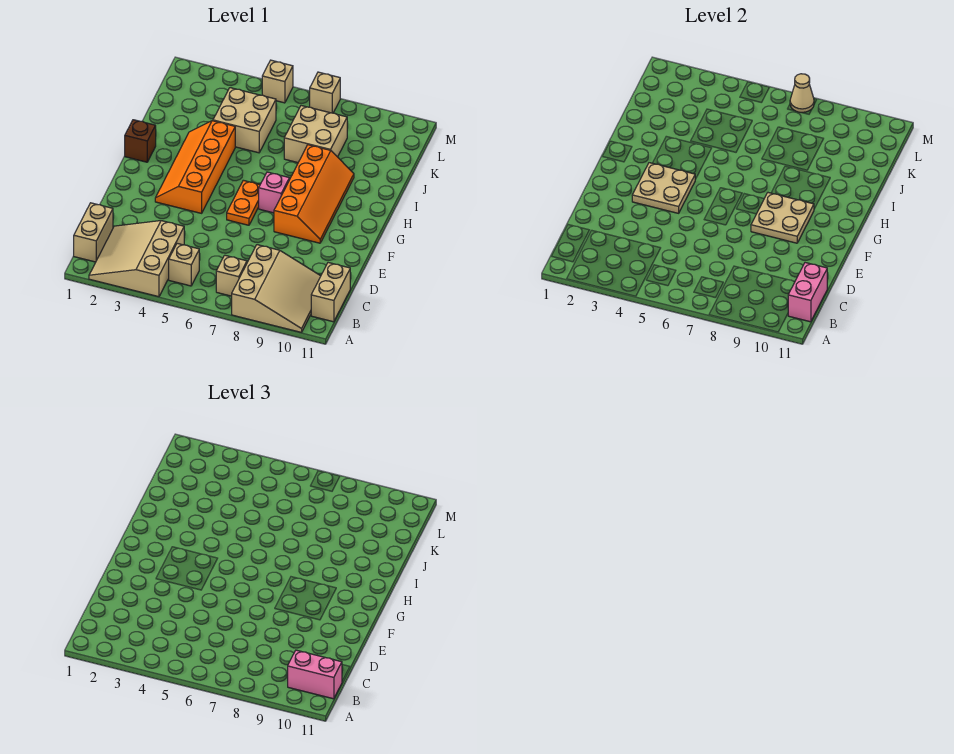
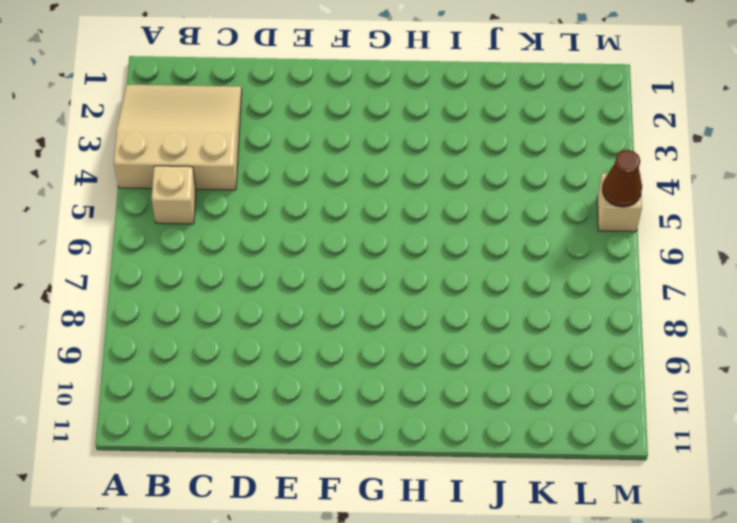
brown 1x1 cone [602,150,642,207] -> none
none -> tan 3x3 slope [232,245,321,332]
none -> tan 1x2 brick [74,203,113,262]
none -> tan 1x1 brick [216,255,247,296]

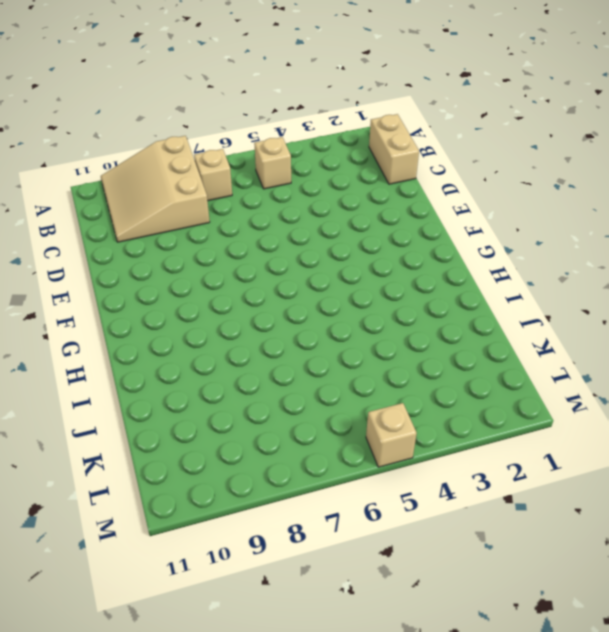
none -> tan 3x3 slope [89,221,184,297]
none -> tan 1x2 brick [311,263,350,322]
none -> orange 2x4 slope [155,121,235,213]

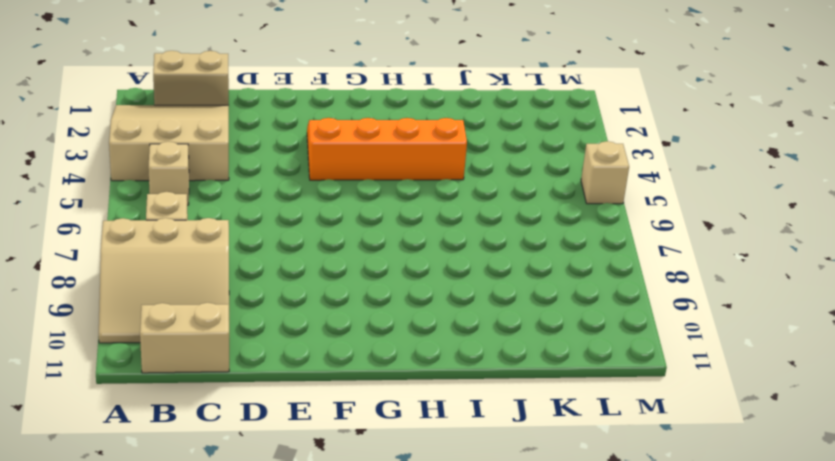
none -> orange 1x2 plate [227,180,260,225]
none -> orange 2x4 slope [274,145,354,243]
none -> pink 1x1 brick [259,172,289,213]

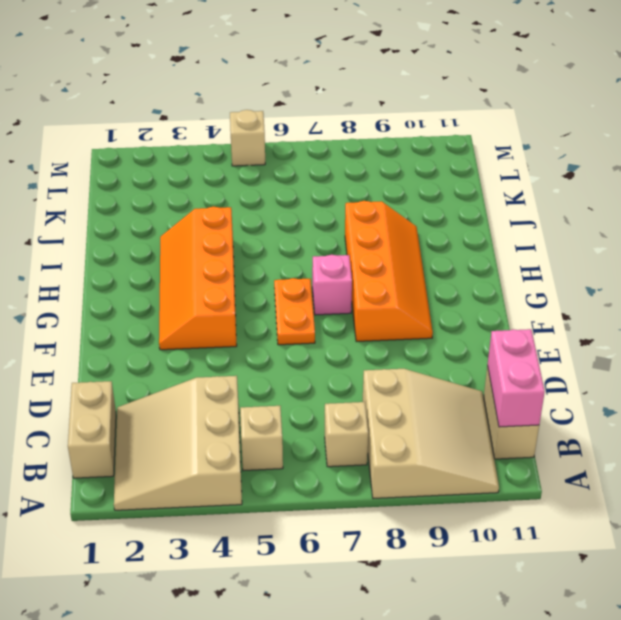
none -> brown 1x1 brick [125,120,156,162]
none -> tan 2x2 brick [213,88,276,153]
none -> tan 2x2 brick [284,106,347,163]

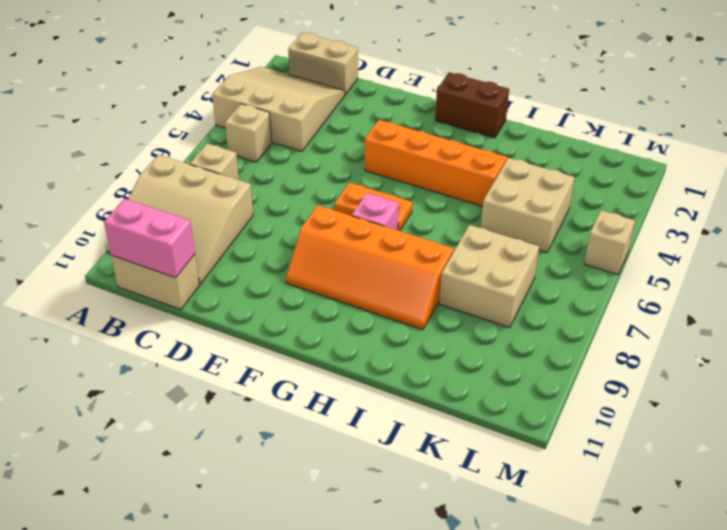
brown 1x2 brick [435,72,509,138] -> brown 1x1 brick [125,120,156,162]
none -> tan 1x1 brick [310,72,340,113]
none -> tan 2x2 plate [632,163,695,213]
none -> tan 2x2 plate [751,193,814,243]

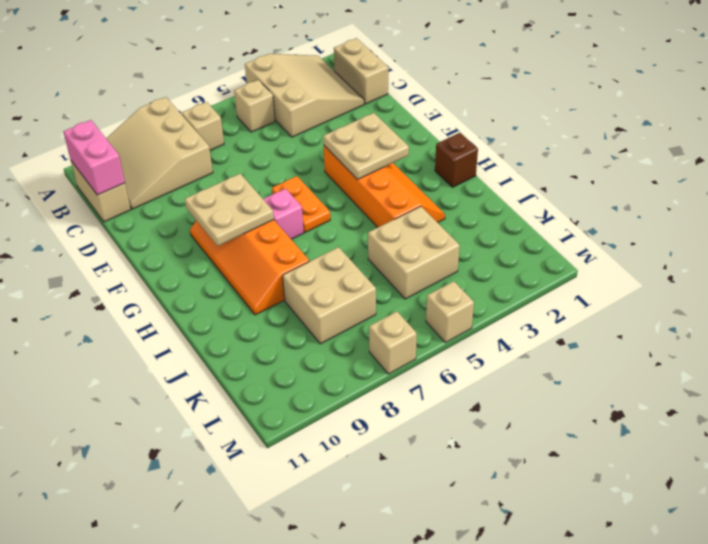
none -> tan 1x1 cone [790,74,814,112]
none -> pink 1x2 brick [288,650,342,699]

